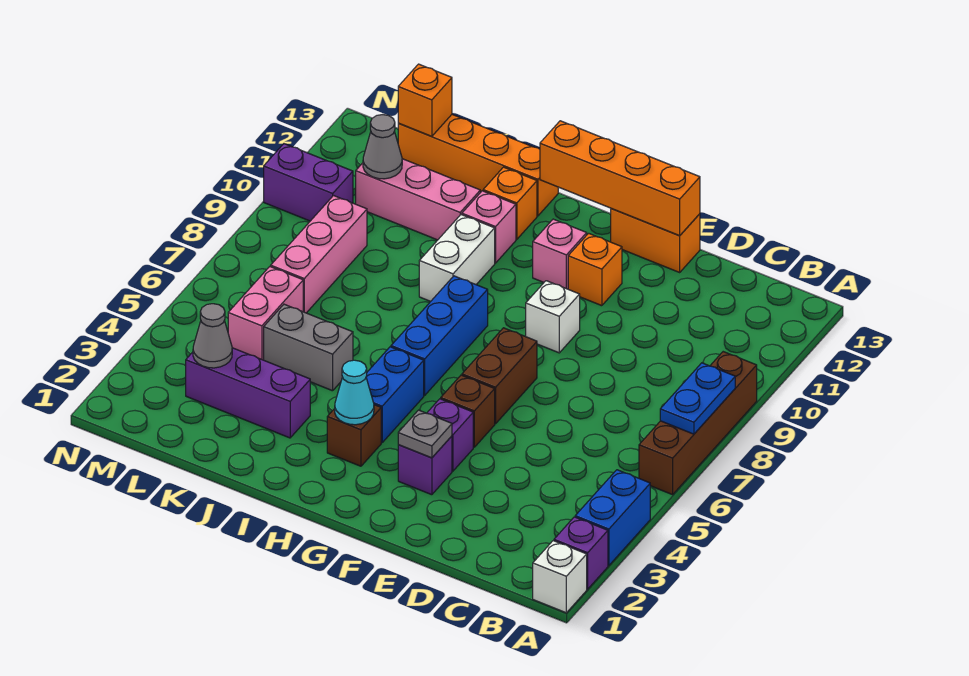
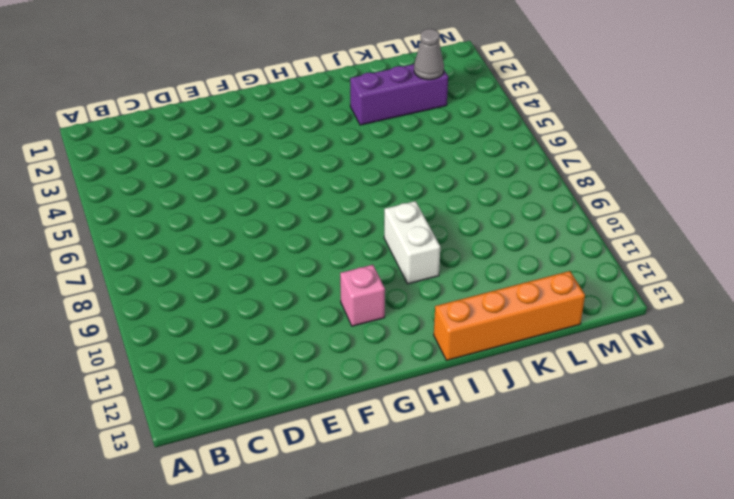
none -> white 1x1 brick [533,541,587,613]
none -> purple 1x1 brick [554,517,608,589]
none -> blue 1x2 brick [575,470,650,566]
none -> brown 1x4 brick [639,352,757,495]

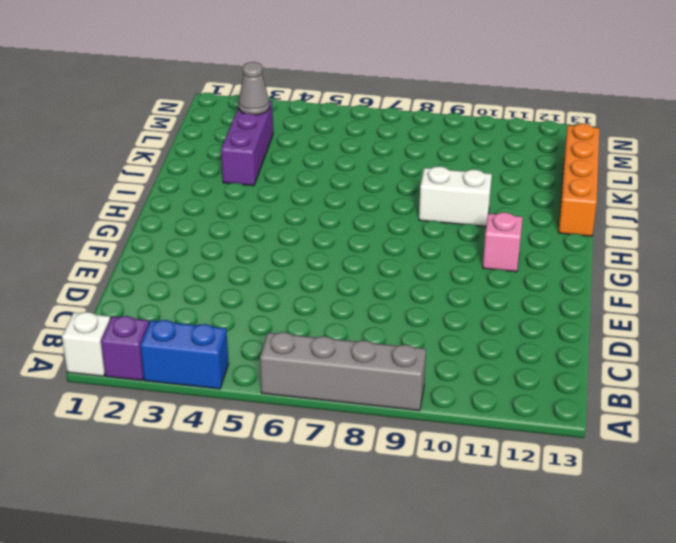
grey 1x4 brick [260,332,426,411] -> brown 1x4 brick [639,352,757,495]
none -> orange 1x2 brick [611,209,700,272]
none -> purple 1x1 brick [398,436,452,495]
none -> purple 1x1 brick [427,399,473,471]
none -> brown 1x1 brick [441,375,495,447]

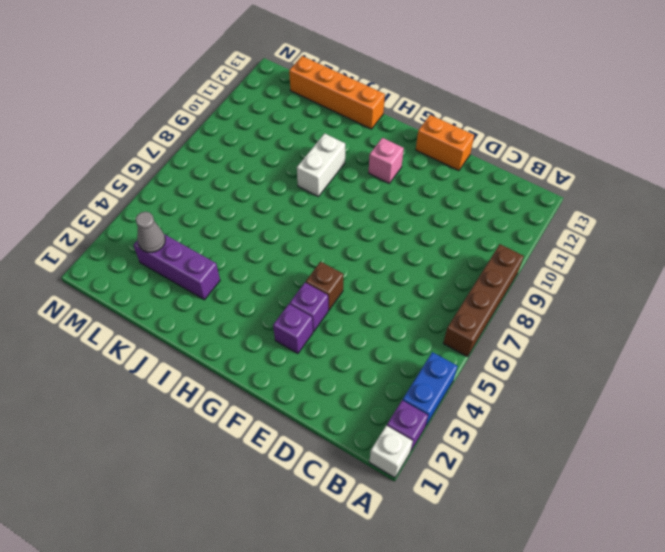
none -> brown 1x2 brick [462,328,537,424]
none -> white 1x1 brick [526,281,580,353]
none -> orange 1x1 brick [568,233,622,306]
none -> brown 1x1 brick [327,405,381,466]

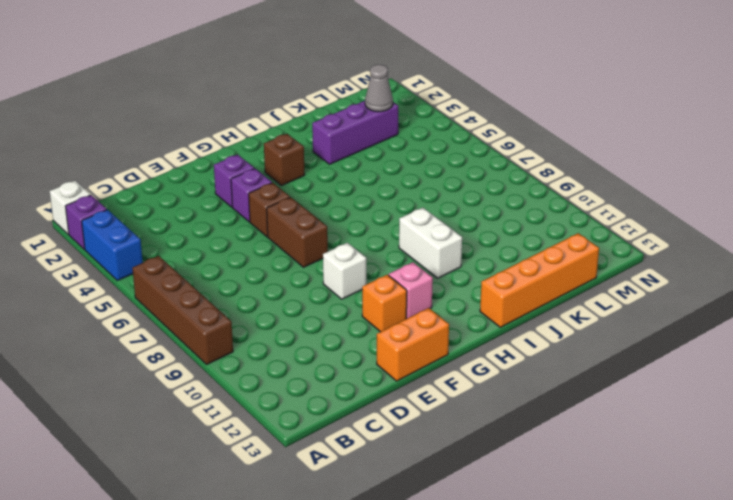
none -> blue 1x2 brick [366,347,424,443]
none -> blue 1x3 brick [391,276,488,395]
none -> pink 1x1 brick [462,191,516,263]
none -> orange 1x1 brick [483,167,537,239]

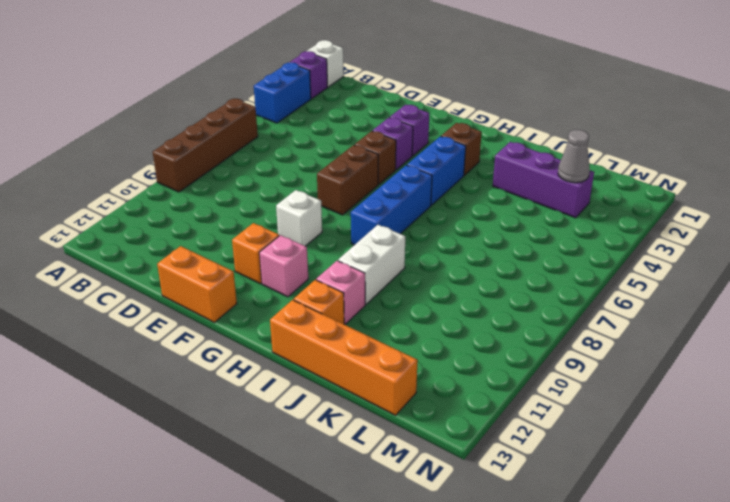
none -> grey 1x2 brick [264,304,353,391]
none -> pink 1x3 brick [356,159,480,240]
none -> pink 1x2 brick [228,267,303,360]
none -> pink 1x3 brick [271,196,367,313]

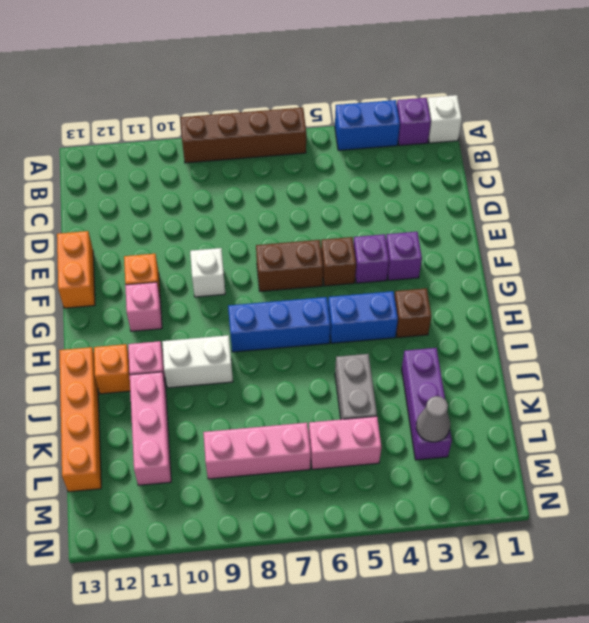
none -> purple 1x2 brick [264,144,353,221]
none -> blue 1x2 plate [660,363,735,434]
none -> orange 1x4 brick [540,121,700,236]
none -> grey 1x1 plate [398,410,452,458]

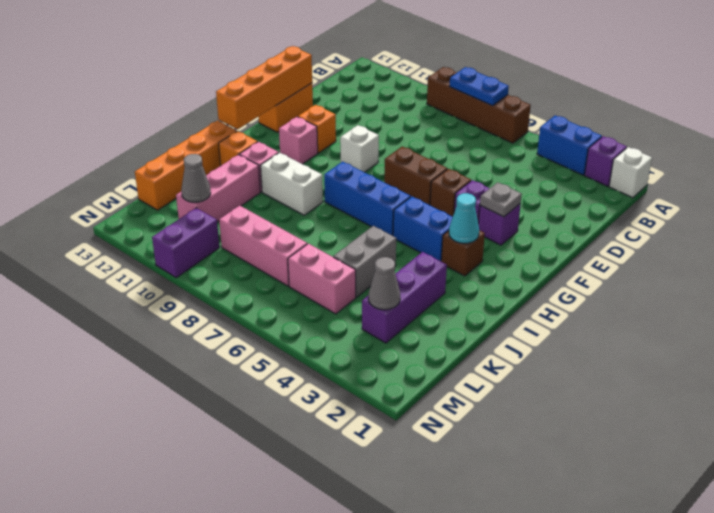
none -> orange 1x1 brick [398,64,452,137]

